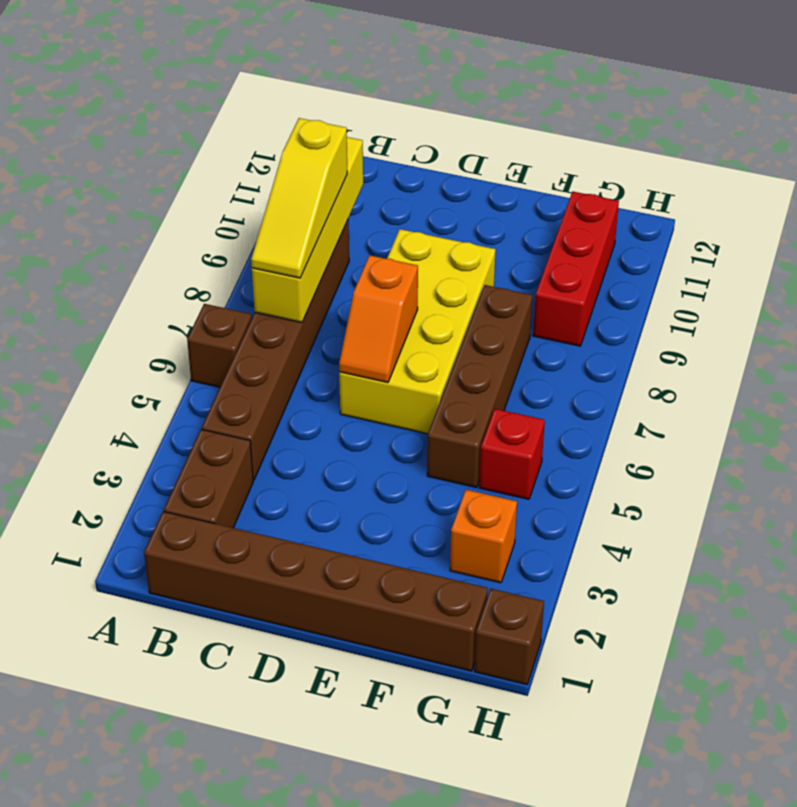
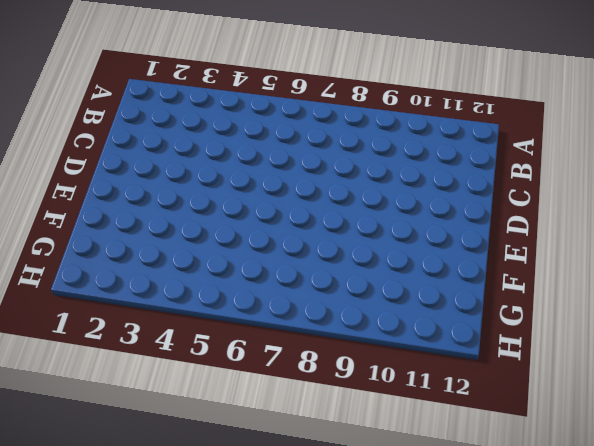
none -> brown 1x1 brick [187,304,252,387]
none -> brown 1x6 brick [144,511,488,671]
none -> brown 1x2 brick [164,429,253,528]

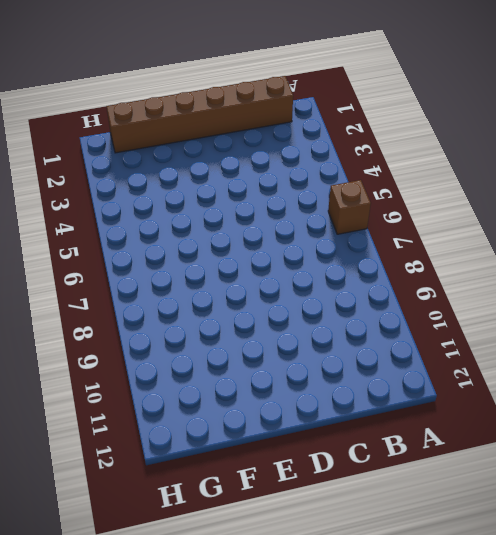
none -> brown 1x2 brick [164,429,253,528]
none -> brown 1x6 brick [202,220,349,480]
none -> yellow 2x4 brick [339,229,496,434]

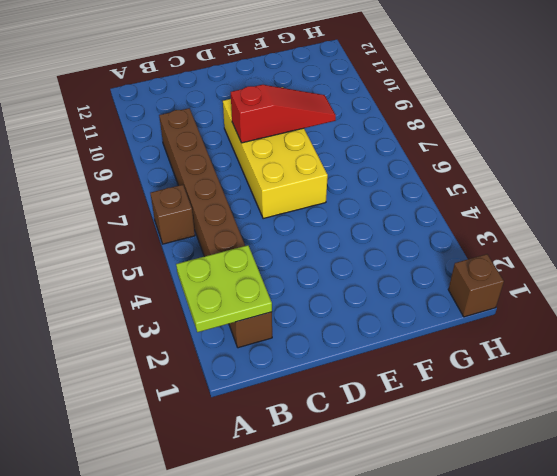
lime 2x2 plate [176,245,272,332] -> none
red 1x3 slope [231,85,336,143] -> none
none -> brown 1x6 brick [144,511,488,671]
none -> brown 1x4 brick [427,285,533,487]
none -> orange 1x1 brick [450,490,517,583]

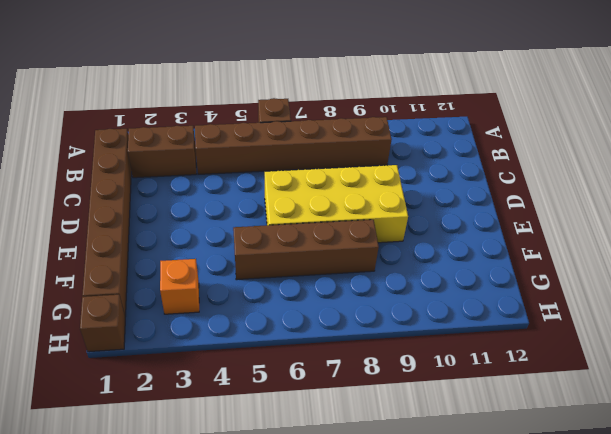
none -> red 1x1 brick [479,409,545,499]
none -> red 1x3 brick [533,192,619,346]
none -> yellow 1x4 brick [252,137,363,322]

